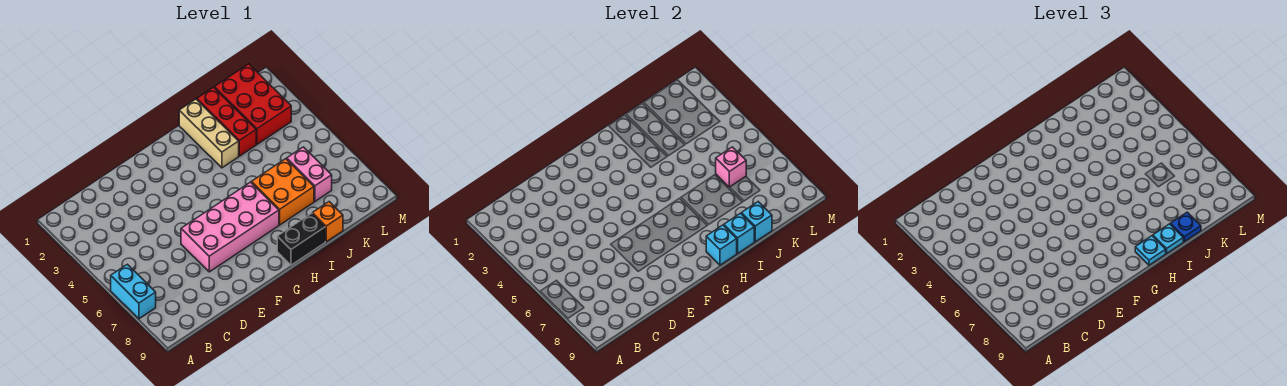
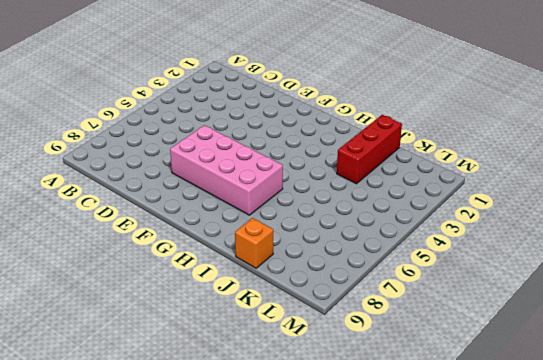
none -> cyan 1x2 brick [111,264,156,319]
none -> black 1x2 brick [277,213,325,265]
none -> tan 1x3 brick [179,99,239,168]

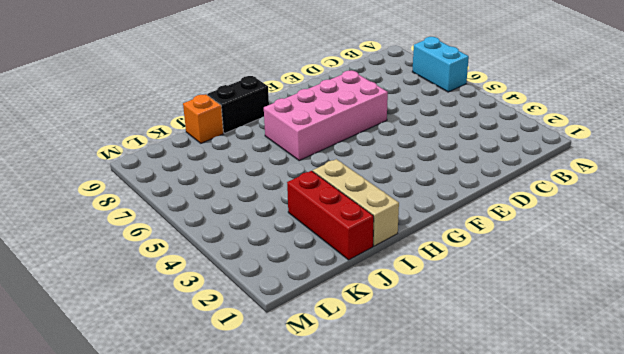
none -> orange 2x2 brick [251,159,314,225]
none -> red 2x3 brick [214,64,291,144]
none -> pink 1x2 brick [287,147,332,201]

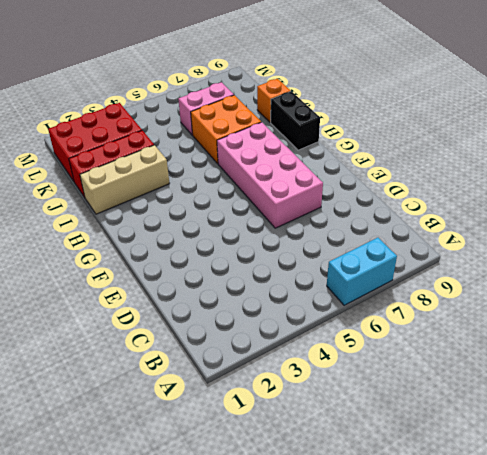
none -> cyan 1x1 brick [706,225,737,265]
none -> cyan 1x1 brick [724,213,754,254]
none -> cyan 1x1 brick [741,202,772,242]

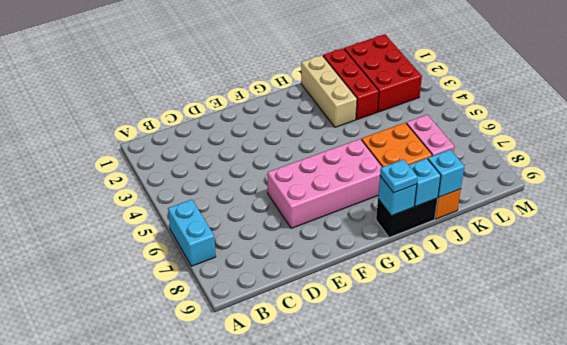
none -> pink 1x1 brick [716,147,746,187]
none -> cyan 1x1 plate [1153,224,1183,253]
none -> blue 1x1 plate [1170,212,1201,242]

